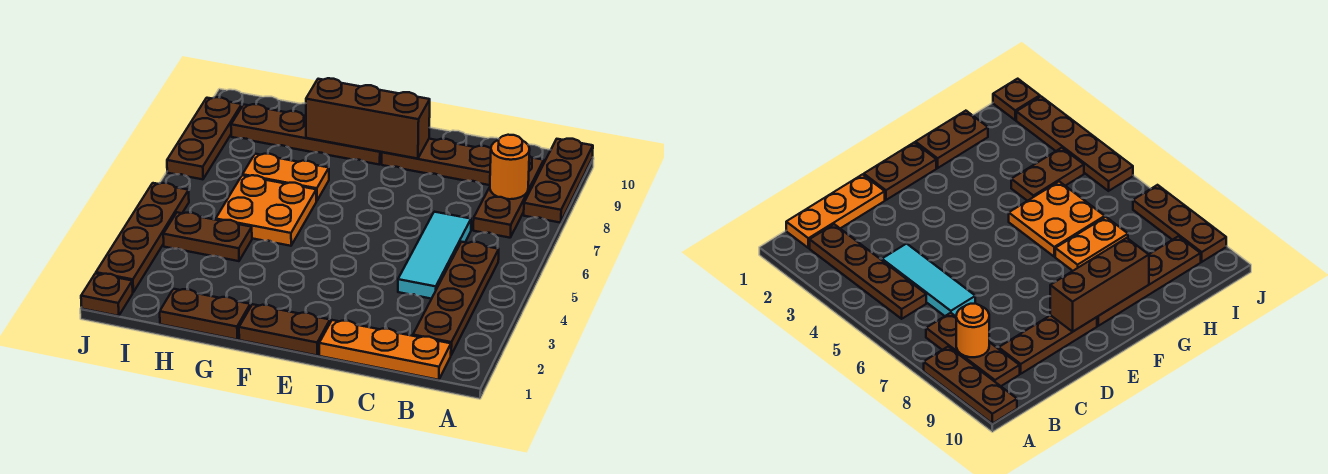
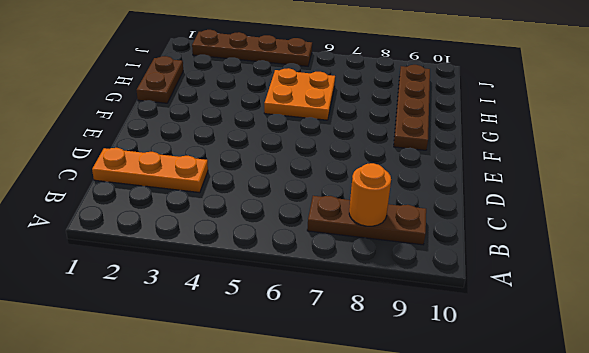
orange 1x3 plate [92,148,208,193] -> orange 1x3 plate turned to [319,320,451,380]
none -> brown 1x3 plate [524,139,593,223]
none -> brown 1x4 plate [413,242,499,355]
none -> cyan 1x3 tile [398,212,471,299]

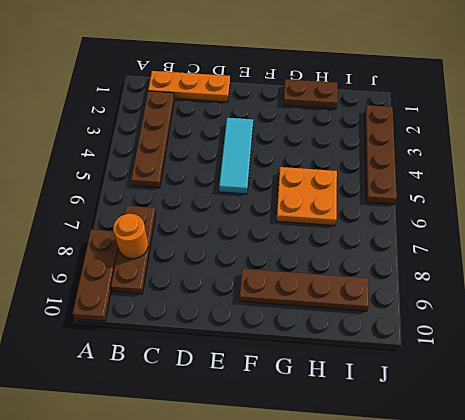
cyan 1x3 tile [219,118,253,194] -> cyan 1x3 tile moved to [398,212,471,299]
none -> brown 1x3 plate [382,139,491,185]
none -> brown 1x2 plate [239,304,330,356]
none -> orange 1x2 plate [242,154,329,201]

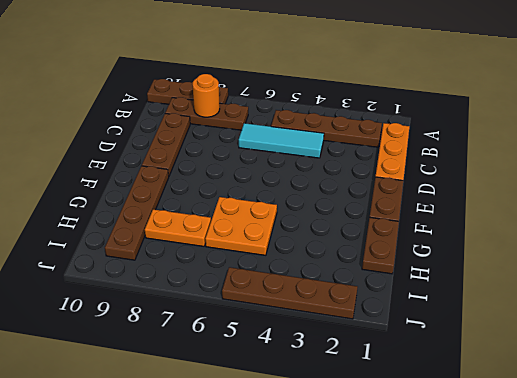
orange 1x2 plate [145,209,211,246] -> orange 1x2 plate turned to [242,154,329,201]
none -> brown 1x2 plate [163,212,252,261]
none -> brown 1x1 plate [81,273,133,316]
none -> brown 1x3 plate [167,97,242,179]

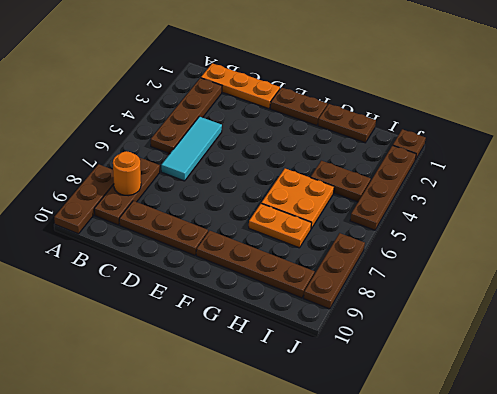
none -> brown 1x3 brick [306,78,430,159]

